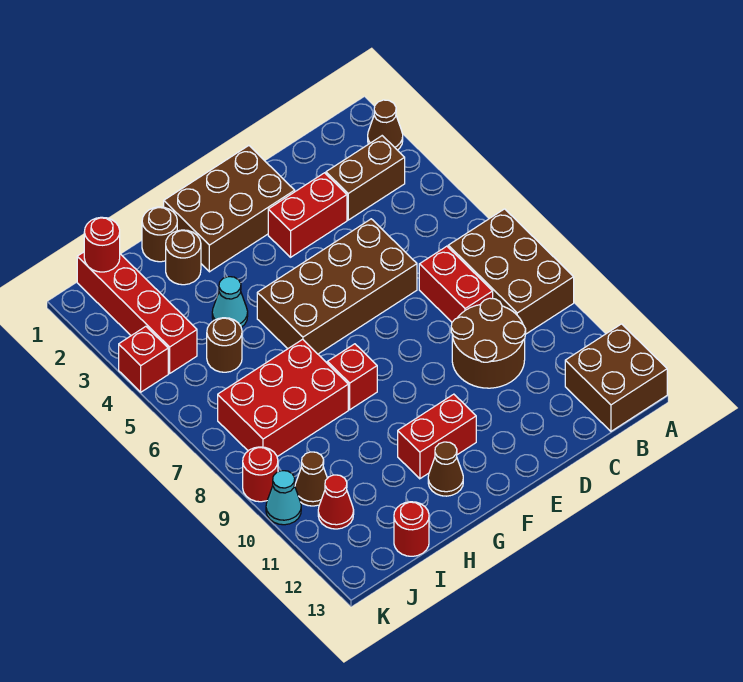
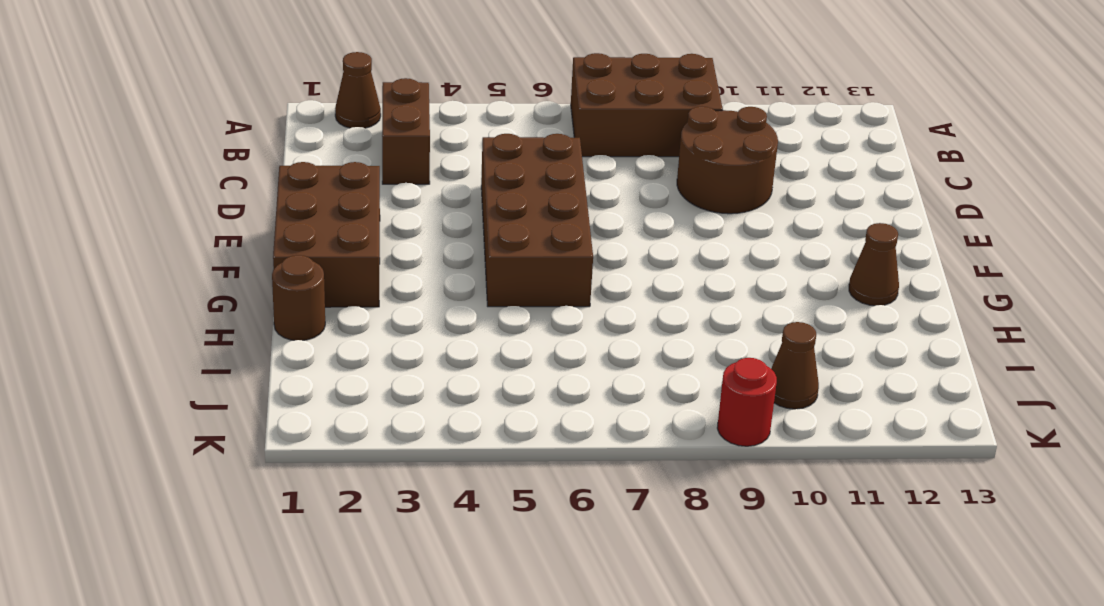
none -> brown 2x2 brick [565,324,667,431]
none -> red 1x2 brick [419,246,493,322]
none -> red 1x2 brick [268,173,347,257]

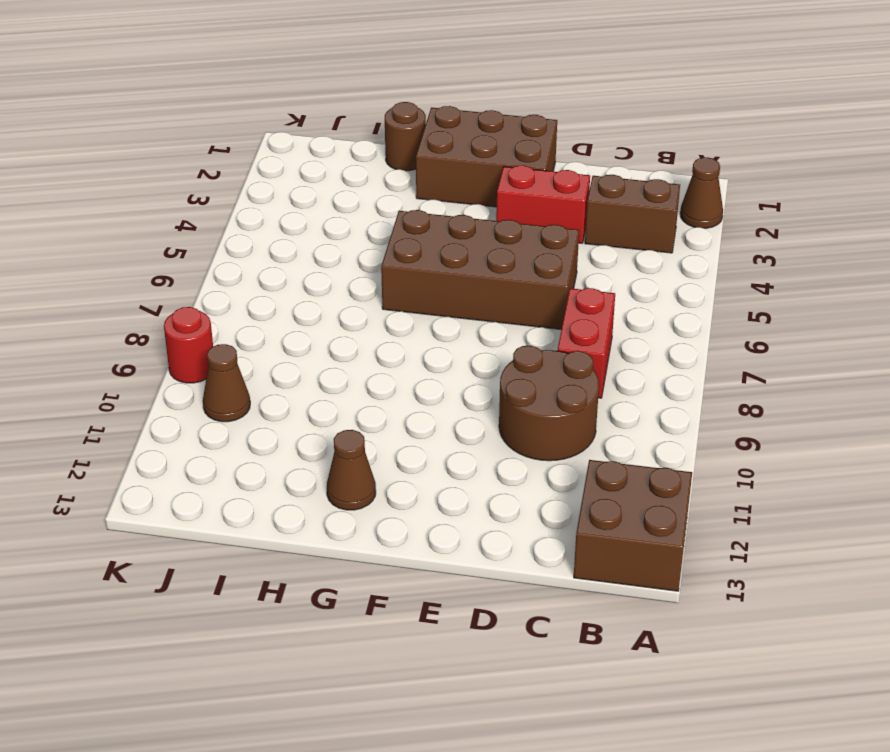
none -> brown 2x3 brick [448,209,574,334]
none -> red 1x2 brick [398,394,476,479]
none -> red 1x1 brick [327,344,377,410]

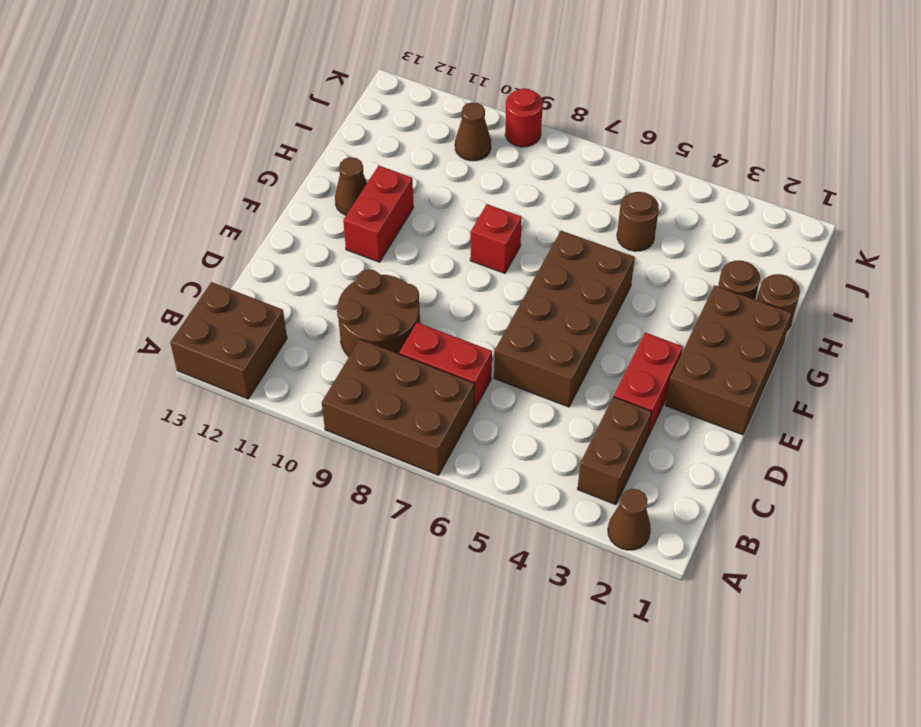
none -> cyan 1x1 cone [212,277,248,327]
none -> red 2x3 brick [218,339,348,457]
none -> red 1x1 round brick [394,502,429,556]

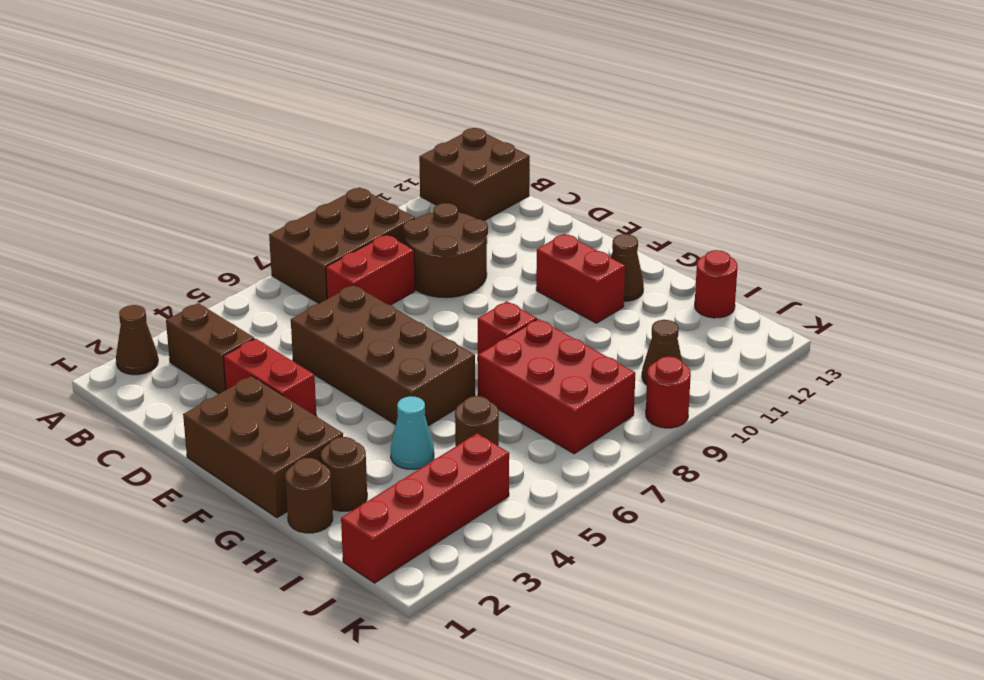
none -> red 1x1 cone [318,475,354,529]
none -> red 1x1 brick [119,326,168,392]
none -> cyan 1x1 cone [266,471,301,525]

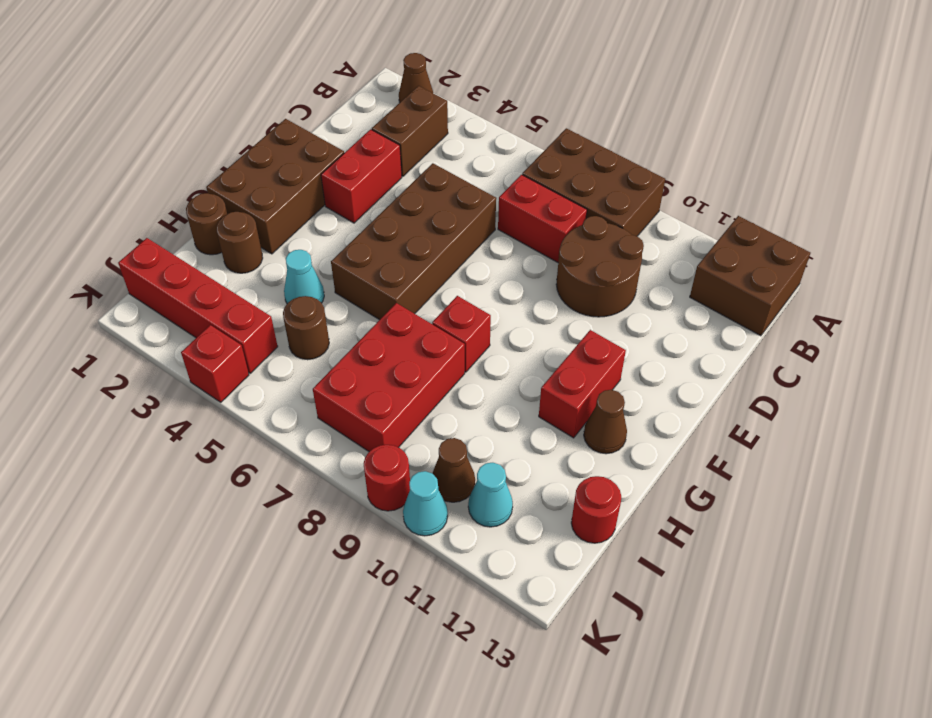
cyan 1x1 cone [468,463,513,527] -> red 1x1 cone [318,475,354,529]
none -> red 1x1 round brick [84,217,120,272]

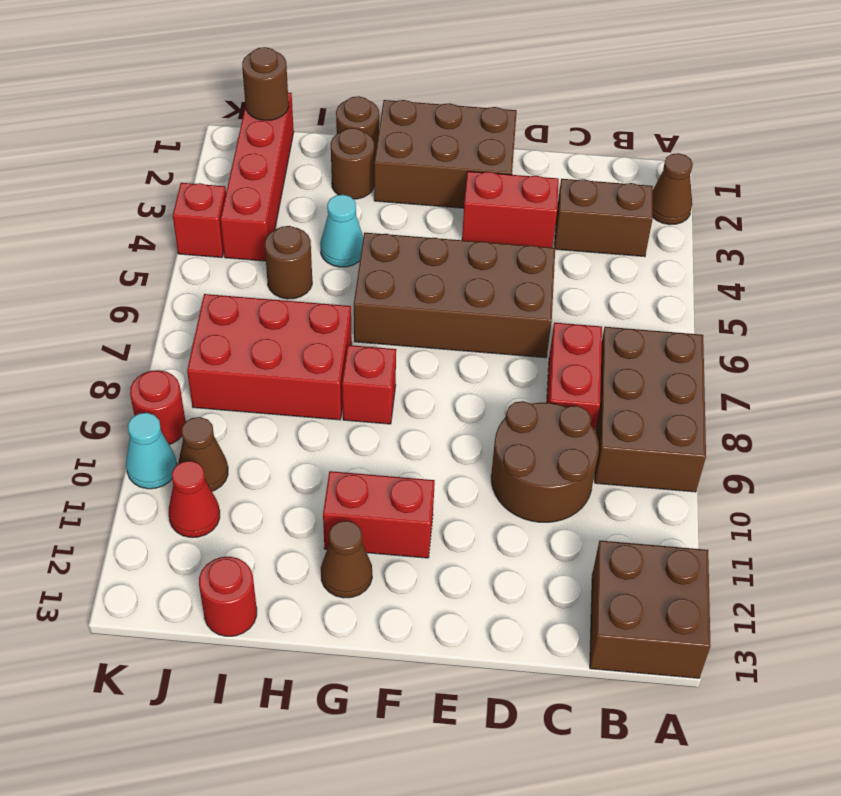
brown 1x1 round brick [242,47,289,120] -> red 1x1 round brick [84,217,120,272]

